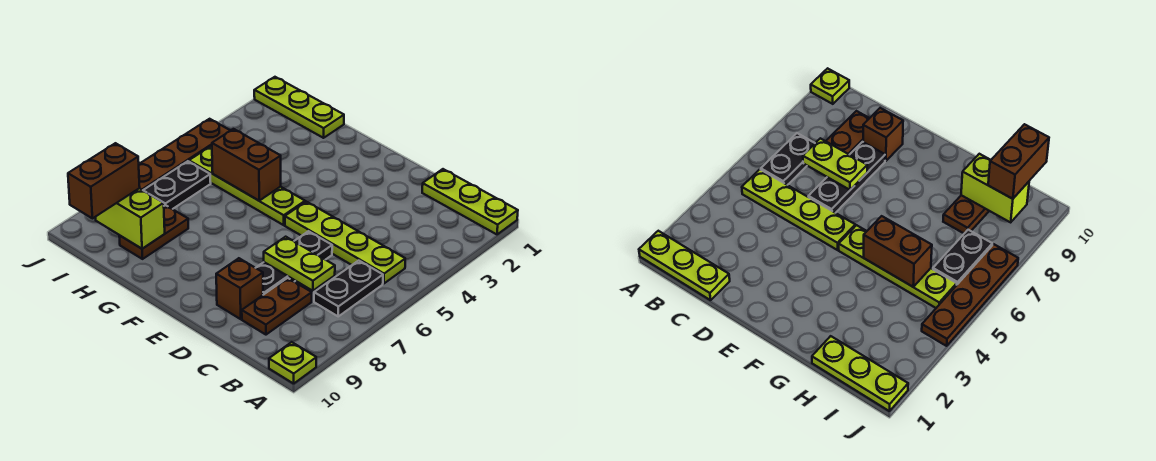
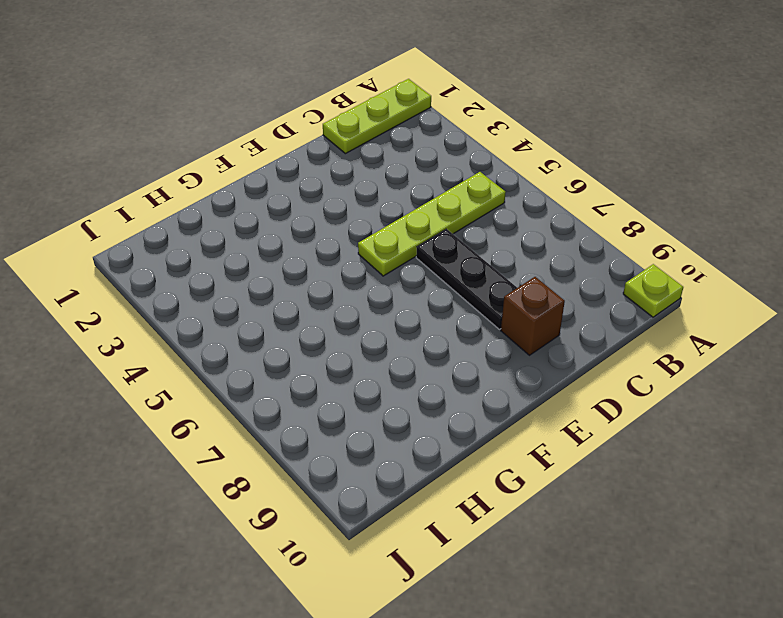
none -> black 1x2 plate [314,261,383,316]
none -> brown 1x2 plate [242,278,312,335]
none -> lime 1x4 plate [189,147,305,225]

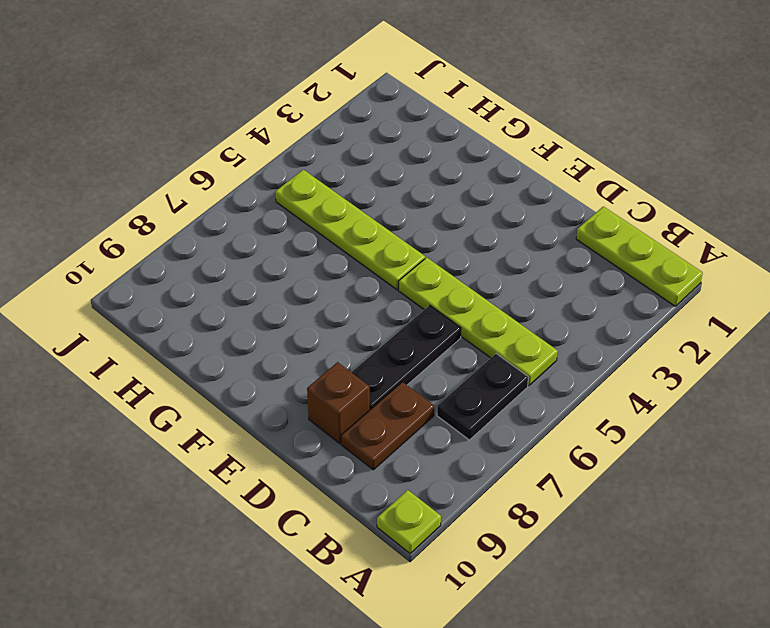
none -> lime 1x3 plate [254,77,344,138]
none -> brown 1x2 plate [119,205,188,259]
none -> black 1x2 plate [143,161,211,209]

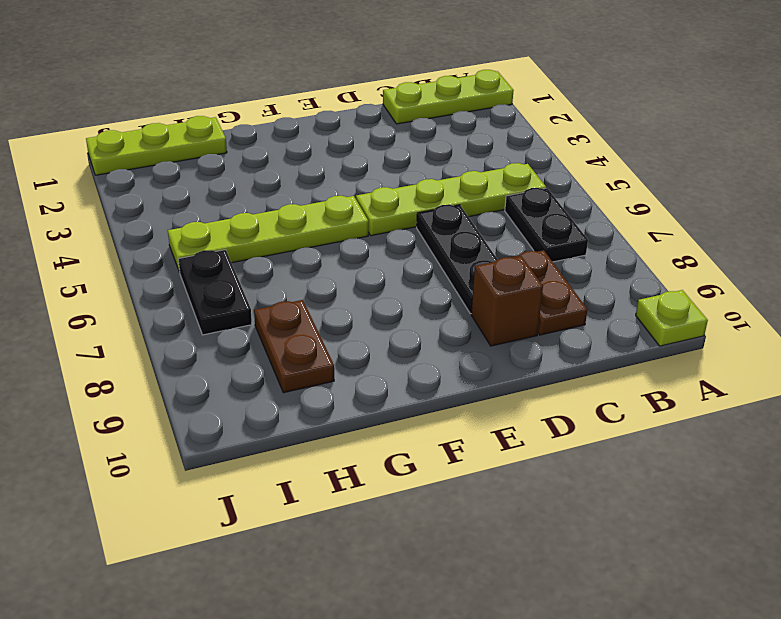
none -> brown 1x4 plate [139,119,230,190]
none -> lime 1x2 plate [264,237,335,291]
none -> brown 1x2 brick [212,129,281,201]

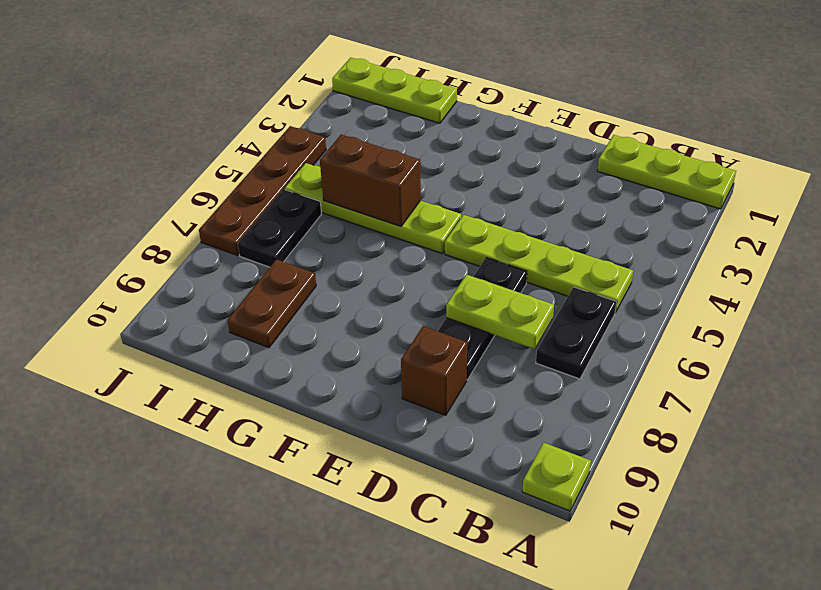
none -> brown 1x2 plate [242,278,312,335]
none -> lime 1x2 brick [96,188,165,249]
none -> brown 1x2 brick [68,143,140,218]

